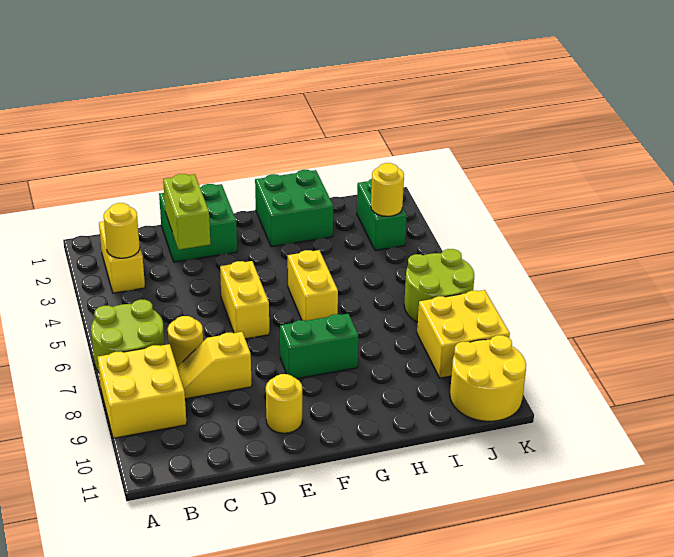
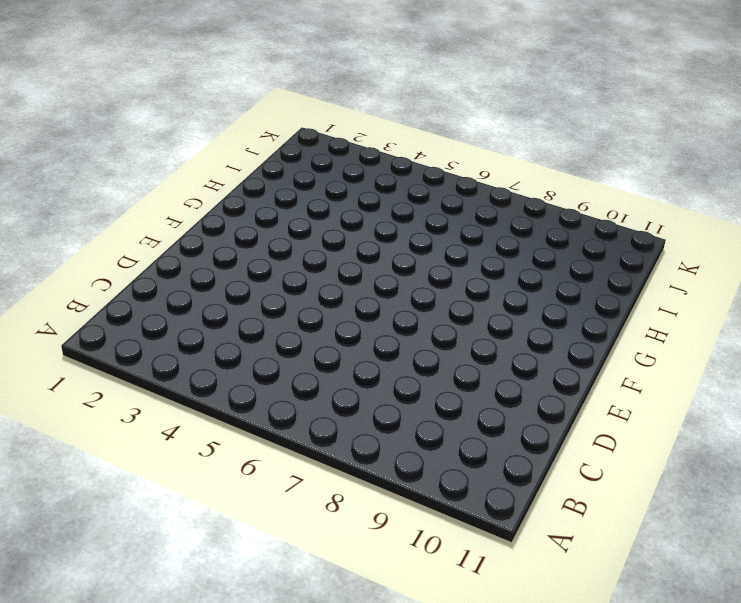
none -> lime 2x2 round brick [91,300,165,372]
none -> yellow 2x2 brick [98,344,187,438]
none -> yellow 1x2 brick [99,222,145,293]

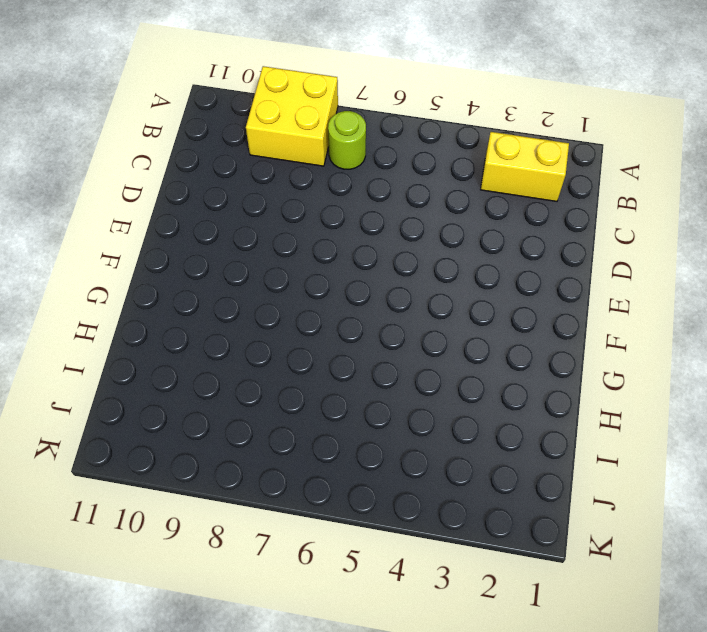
lime 1x1 round brick [328,111,366,169] -> lime 2x2 round brick [91,300,165,372]
none -> yellow 1x1 round brick [168,316,203,367]
none -> yellow 1x2 slope [177,332,252,399]
none -> green 2x2 brick [159,184,237,262]

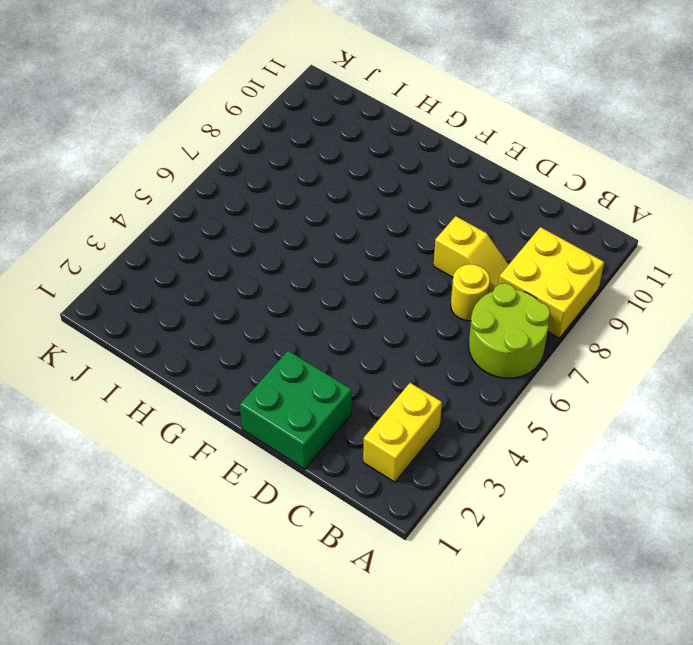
none -> yellow 1x2 brick [220,261,269,339]
none -> yellow 1x1 round brick [266,374,302,433]
none -> green 1x2 brick [280,314,358,379]

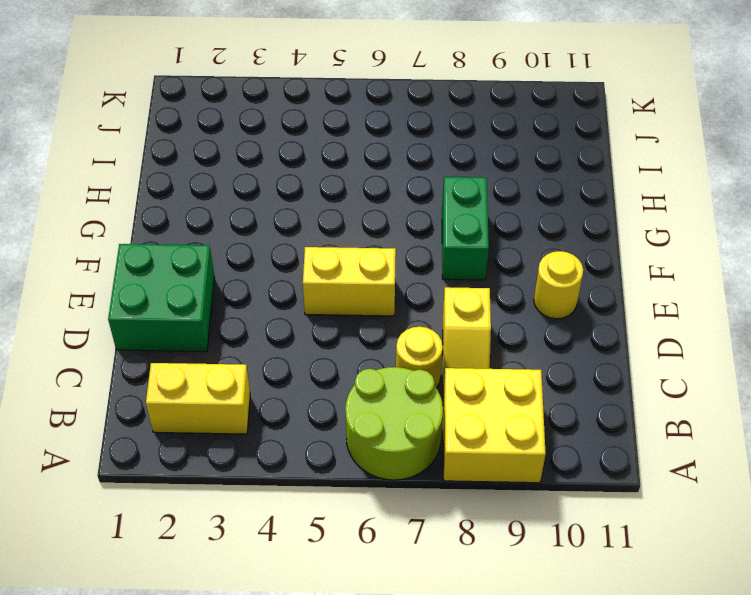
none -> green 2x2 brick [255,170,333,247]
none -> yellow 1x2 brick [288,250,338,321]
none -> green 1x2 brick [357,179,407,251]

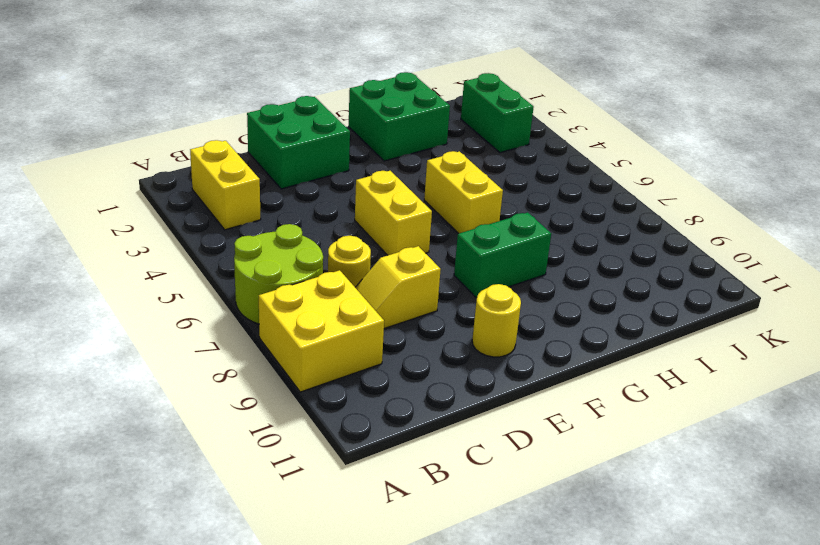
none -> lime 2x2 round brick [404,249,474,322]
none -> yellow 2x2 brick [417,290,510,378]
none -> yellow 2x2 round brick [450,335,526,421]

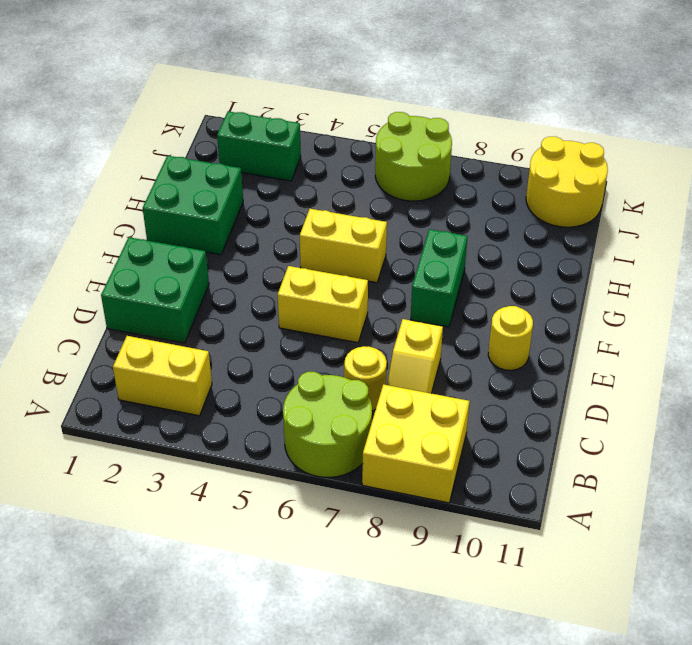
none -> yellow 2x2 brick [417,290,510,378]
none -> yellow 1x1 round brick [104,203,140,258]
none -> lime 1x2 brick [163,174,210,250]

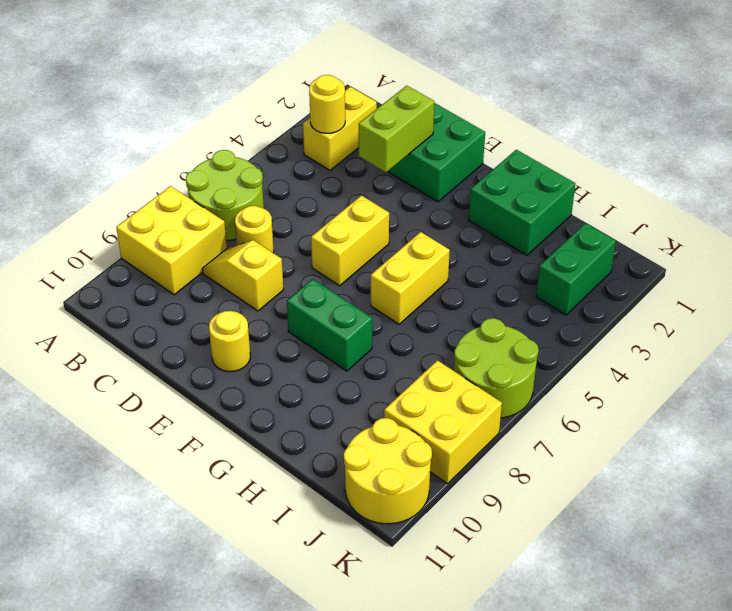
none -> yellow 1x1 round brick [371,163,404,216]

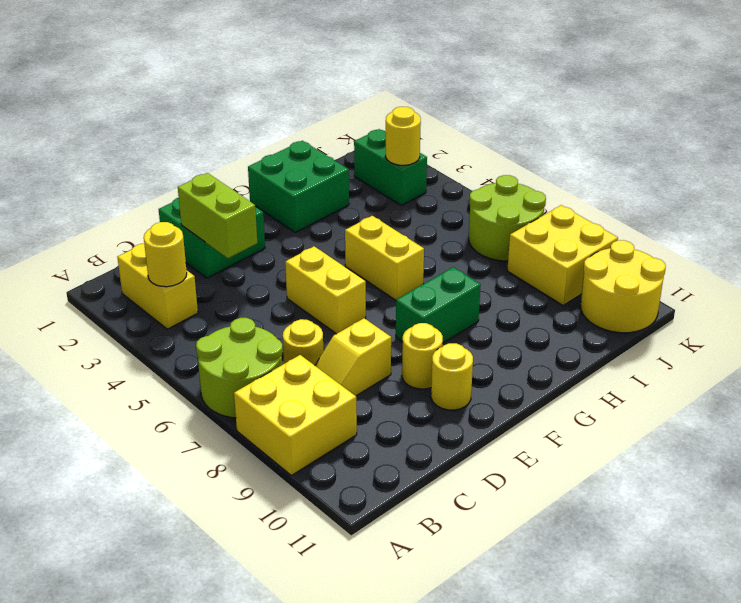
yellow 1x1 round brick [402,323,443,389] -> none

